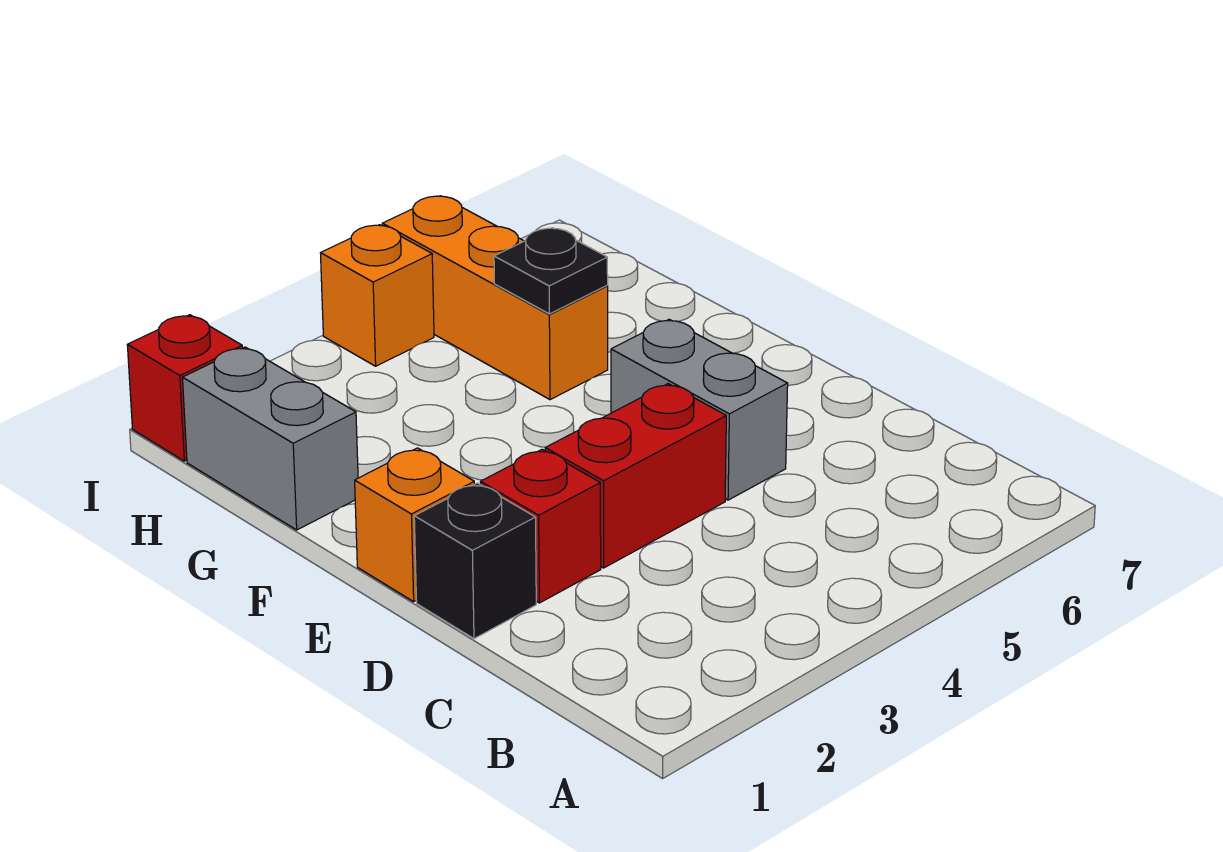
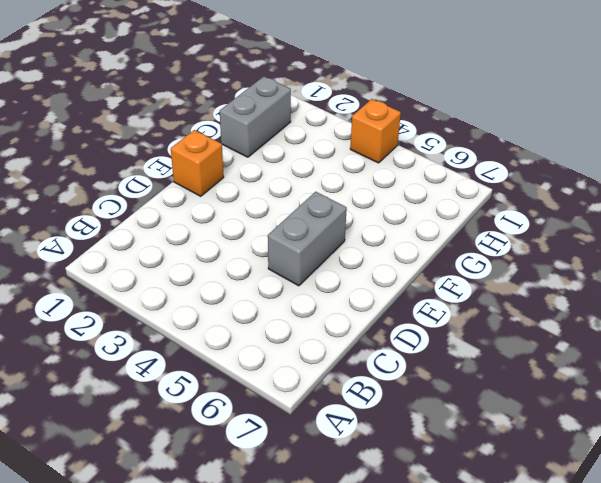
none -> black 1x1 brick [414,483,536,639]
none -> red 1x1 brick [481,449,601,603]

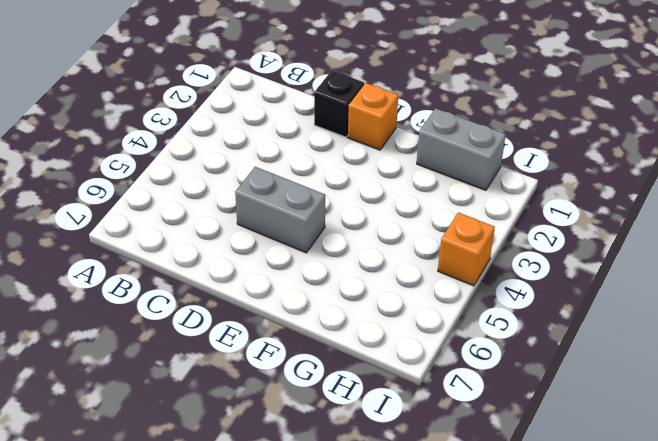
none -> red 1x1 brick [481,449,601,603]
none -> red 1x2 brick [545,384,726,568]

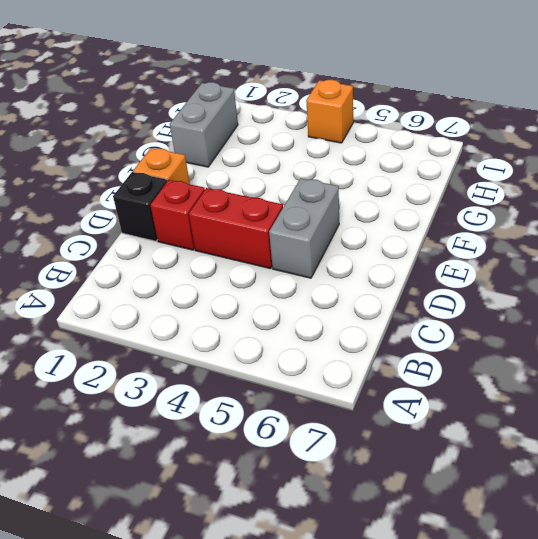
none -> orange 1x3 brick [382,196,608,400]
none -> red 1x1 brick [127,315,242,461]

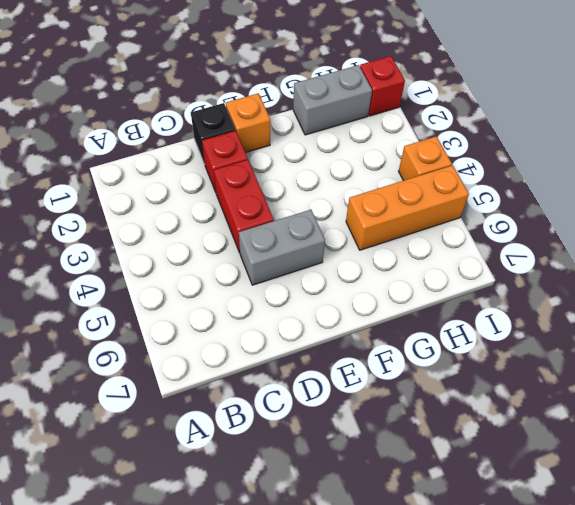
none -> black 1x1 plate [494,228,608,314]

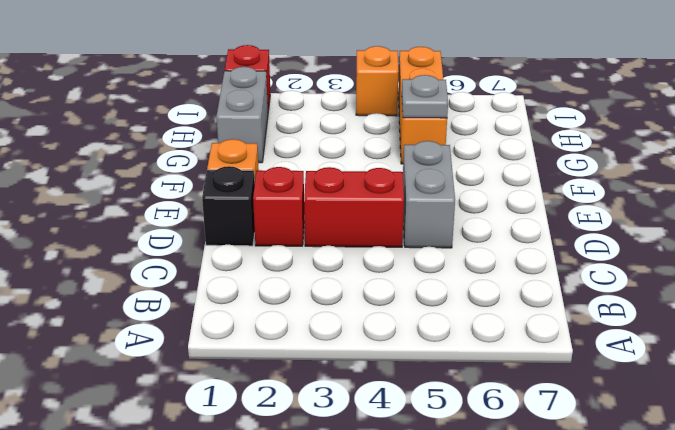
grey 1x1 plate [402,75,448,118] -> black 1x1 plate [494,228,608,314]

